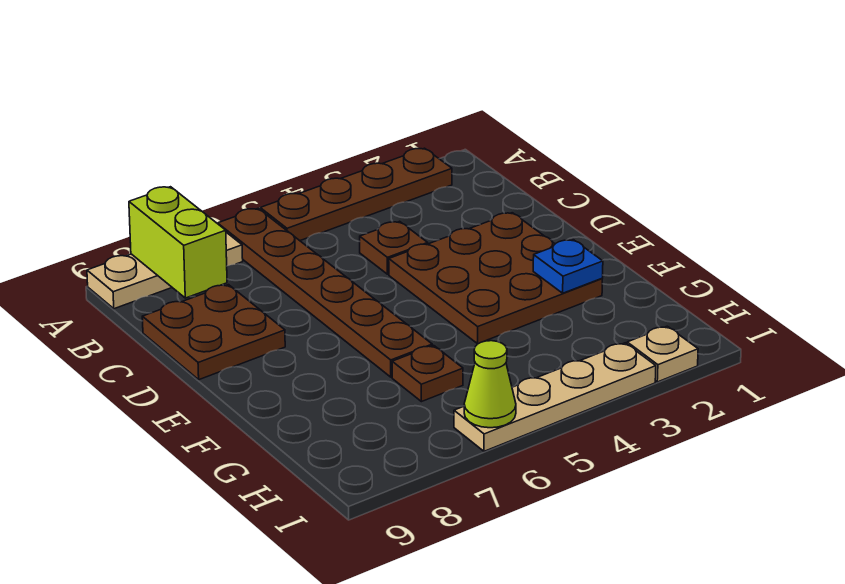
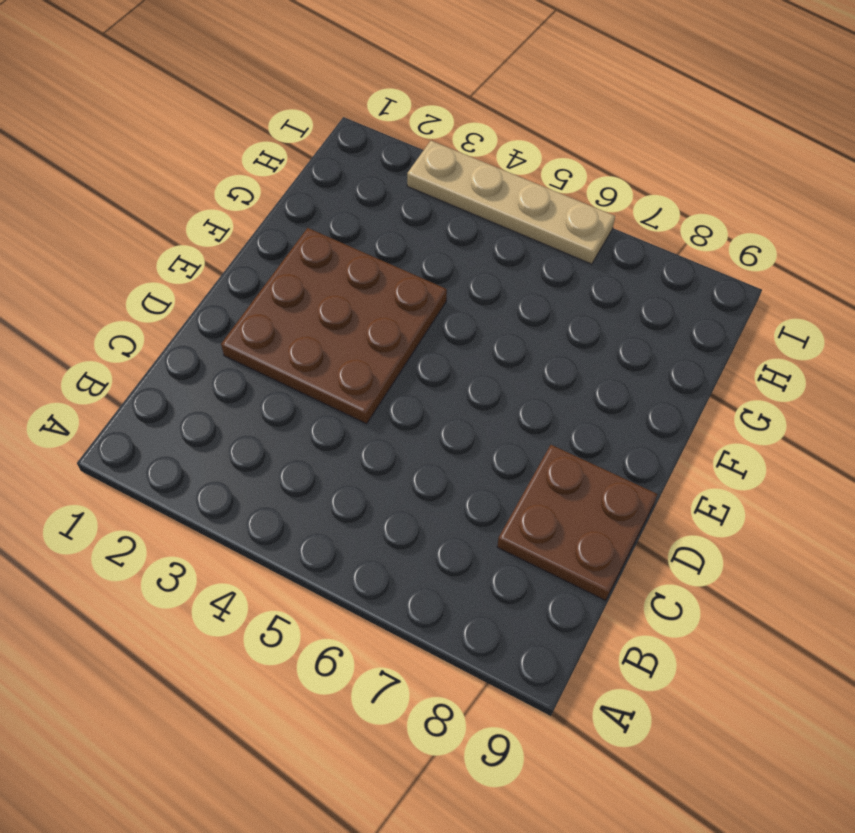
none -> brown 1x4 plate [260,148,452,241]
none -> brown 1x6 plate [218,209,432,377]
none -> tan 1x3 plate [87,232,243,309]

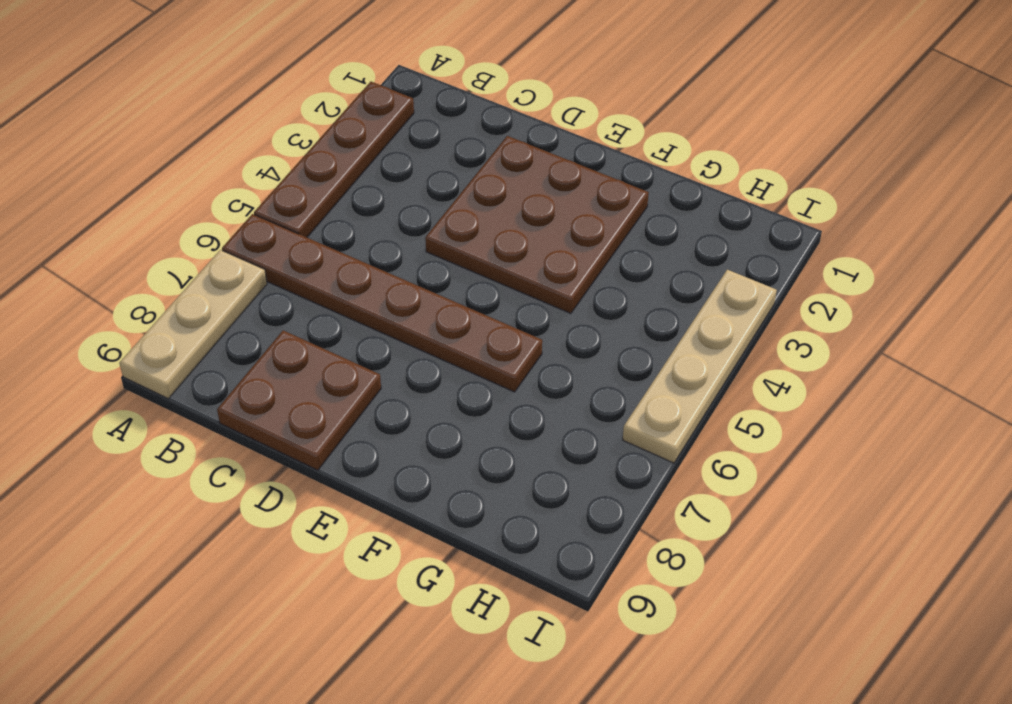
none -> brown 1x1 plate [360,221,428,274]
none -> brown 1x1 plate [392,345,463,402]
none -> tan 1x1 plate [627,326,698,382]

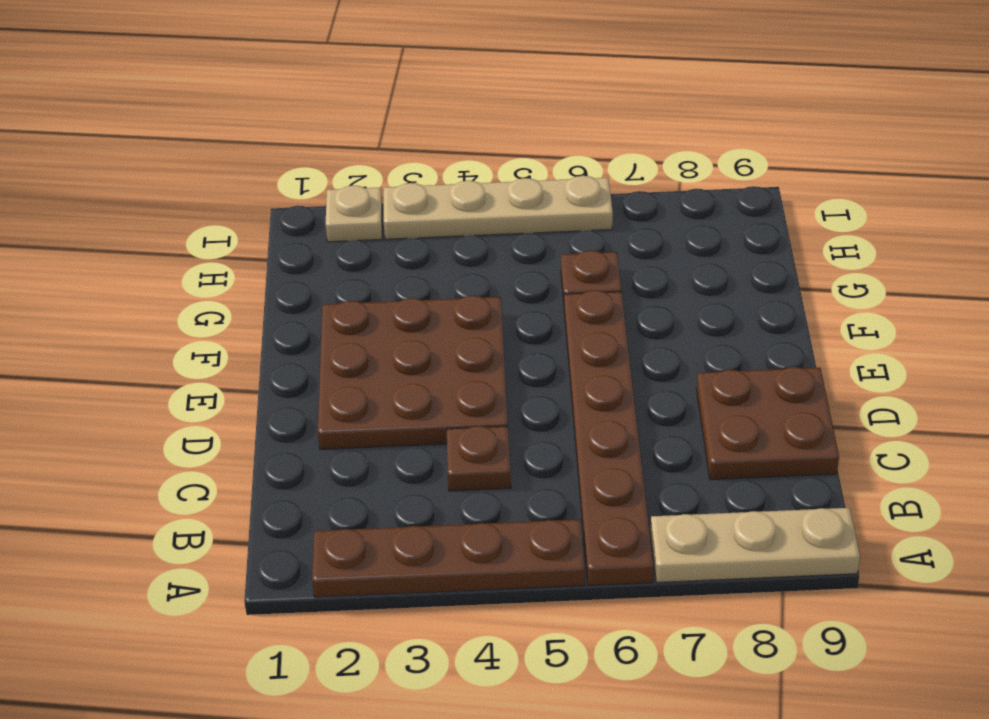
none -> lime 1x2 brick [129,187,227,298]
none -> blue 1x1 plate [533,240,603,293]
none -> lime 1x1 cone [464,341,516,428]

